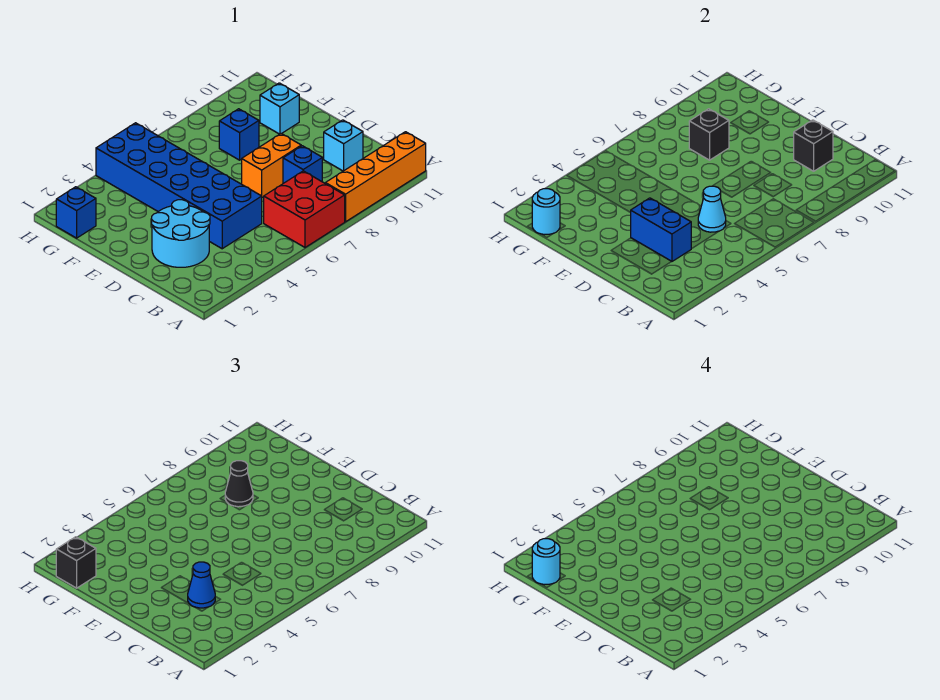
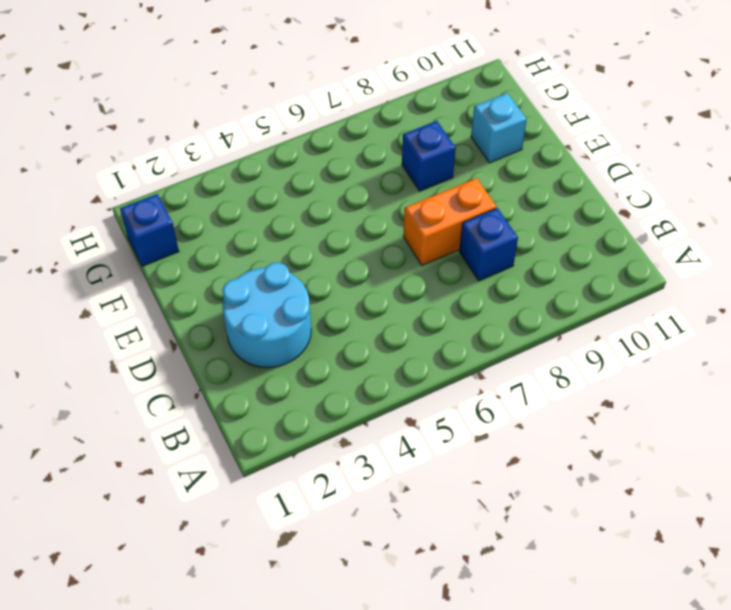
none -> red 2x2 brick [264,171,345,247]
none -> orange 1x4 brick [325,132,426,222]
none -> blue 2x6 brick [96,123,262,249]

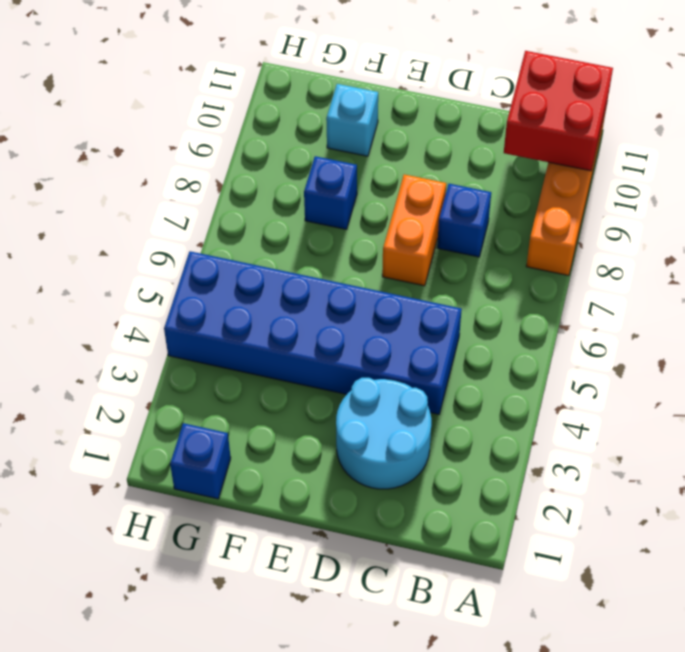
red 2x2 brick [504,51,613,171] -> red 2x2 brick moved to [264,171,345,247]
none -> cyan 1x1 brick [324,120,363,171]
none -> blue 1x2 brick [630,198,691,262]
none -> cyan 1x1 cone [698,186,726,232]

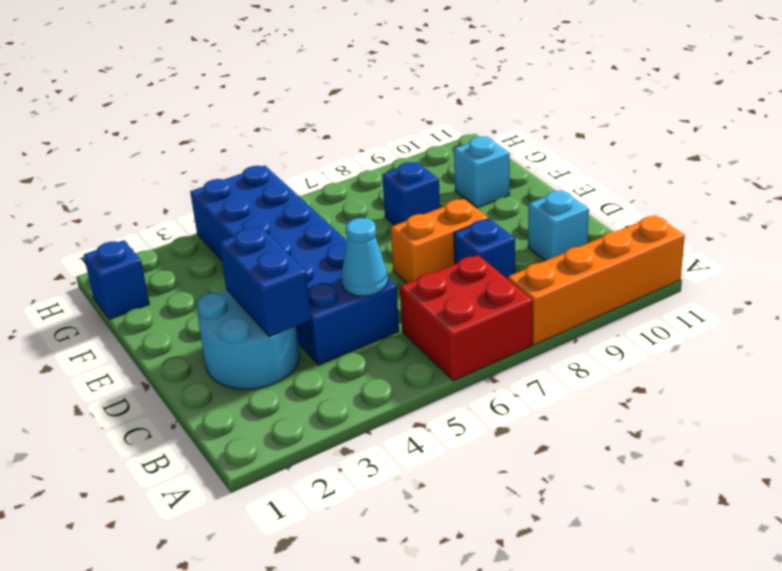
none -> black 1x1 brick [794,120,833,171]
none -> black 1x1 brick [689,109,729,160]
none -> cyan 1x1 round brick [532,189,560,235]

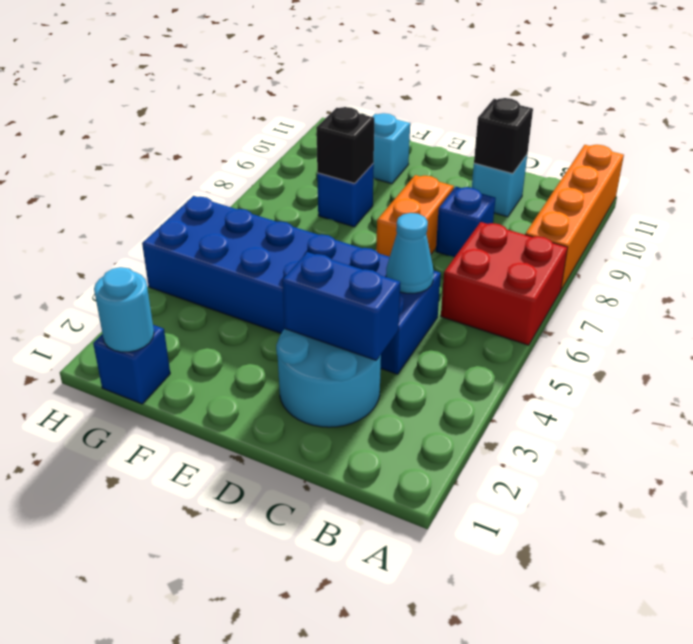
none -> blue 1x1 cone [188,562,215,608]
none -> black 1x1 cone [225,461,253,507]
none -> black 1x1 brick [56,537,96,588]

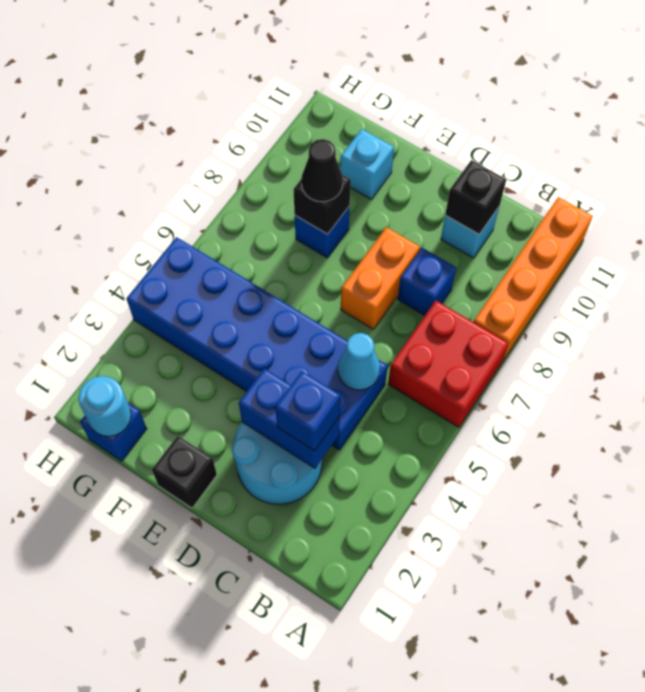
blue 1x1 brick [275,371,341,451] -> blue 1x1 cone [188,562,215,608]
black 1x1 brick [152,436,217,508] -> black 1x1 brick moved to [56,537,96,588]
none -> cyan 1x1 round brick [532,539,560,585]

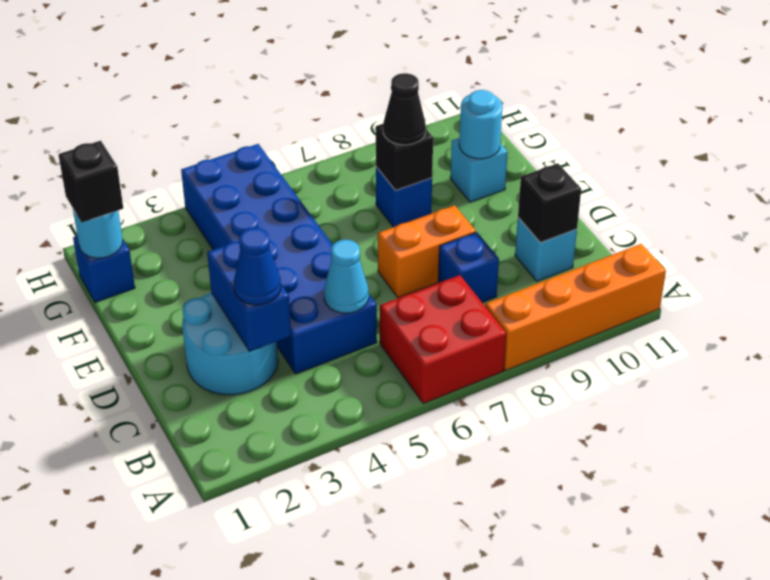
cyan 1x1 round brick [459,90,502,159] -> cyan 1x1 round brick moved to [532,539,560,585]

